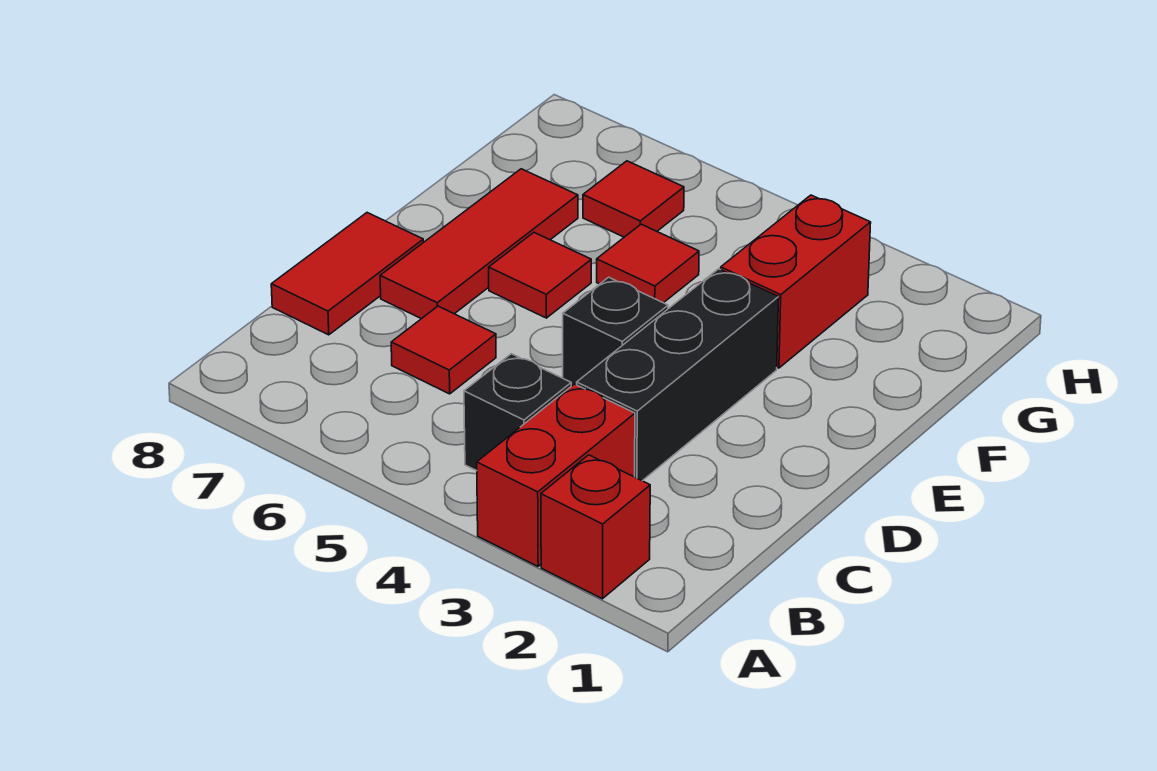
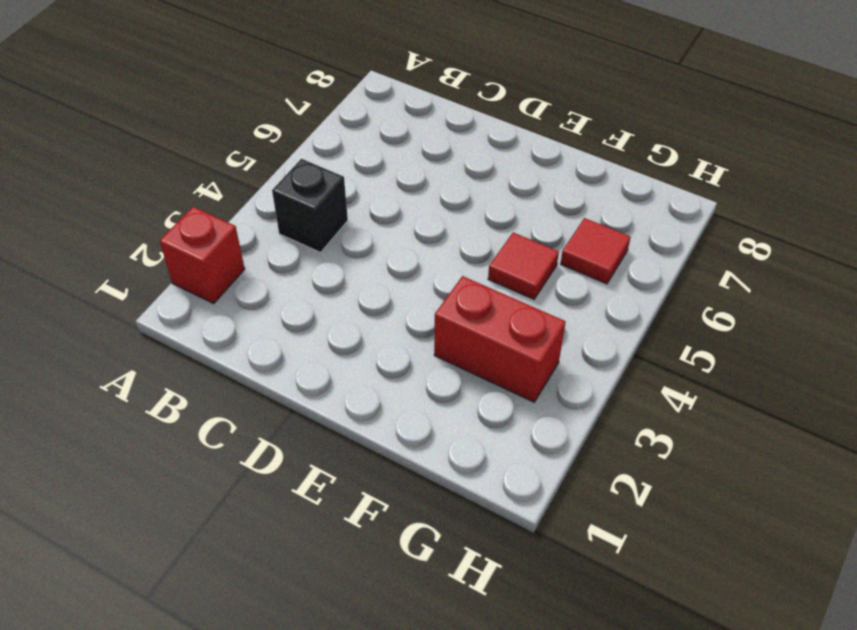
none -> red 1x2 brick [477,384,635,566]
none -> black 1x3 brick [577,269,779,481]
none -> red 1x1 tile [391,306,496,394]

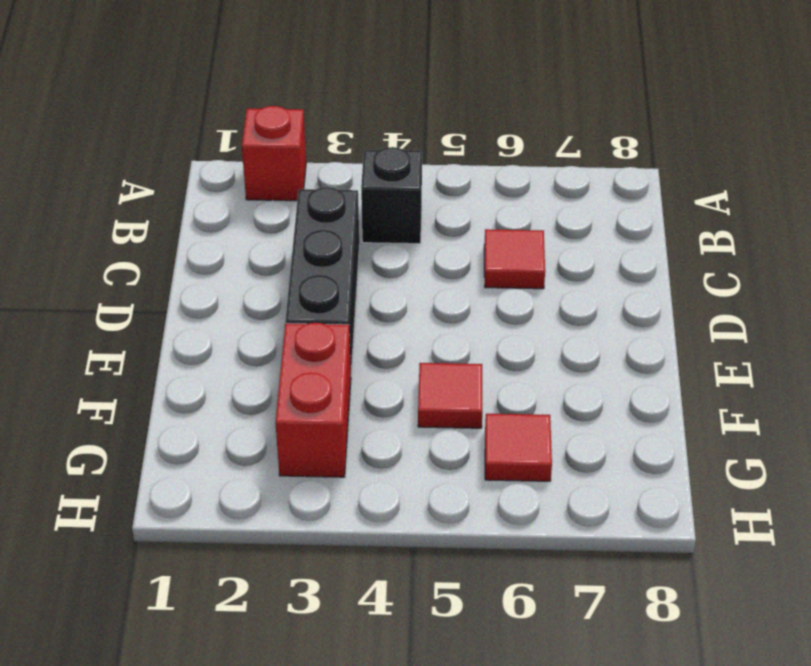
none -> red 1x2 brick [477,384,635,566]
none -> red 1x2 tile [271,213,424,335]
none -> black 1x1 brick [563,277,668,386]

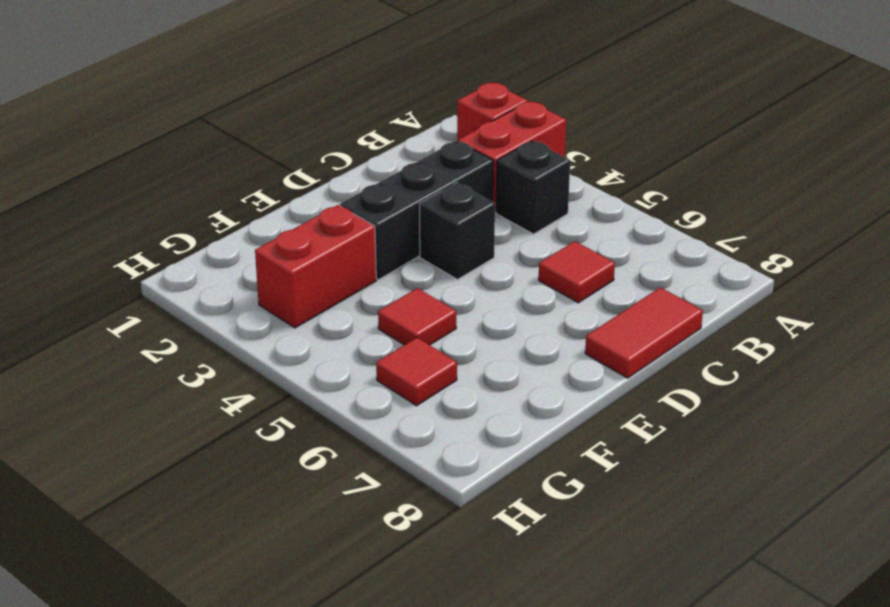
none -> red 1x3 tile [380,169,578,319]
none -> red 1x1 tile [489,233,591,318]

